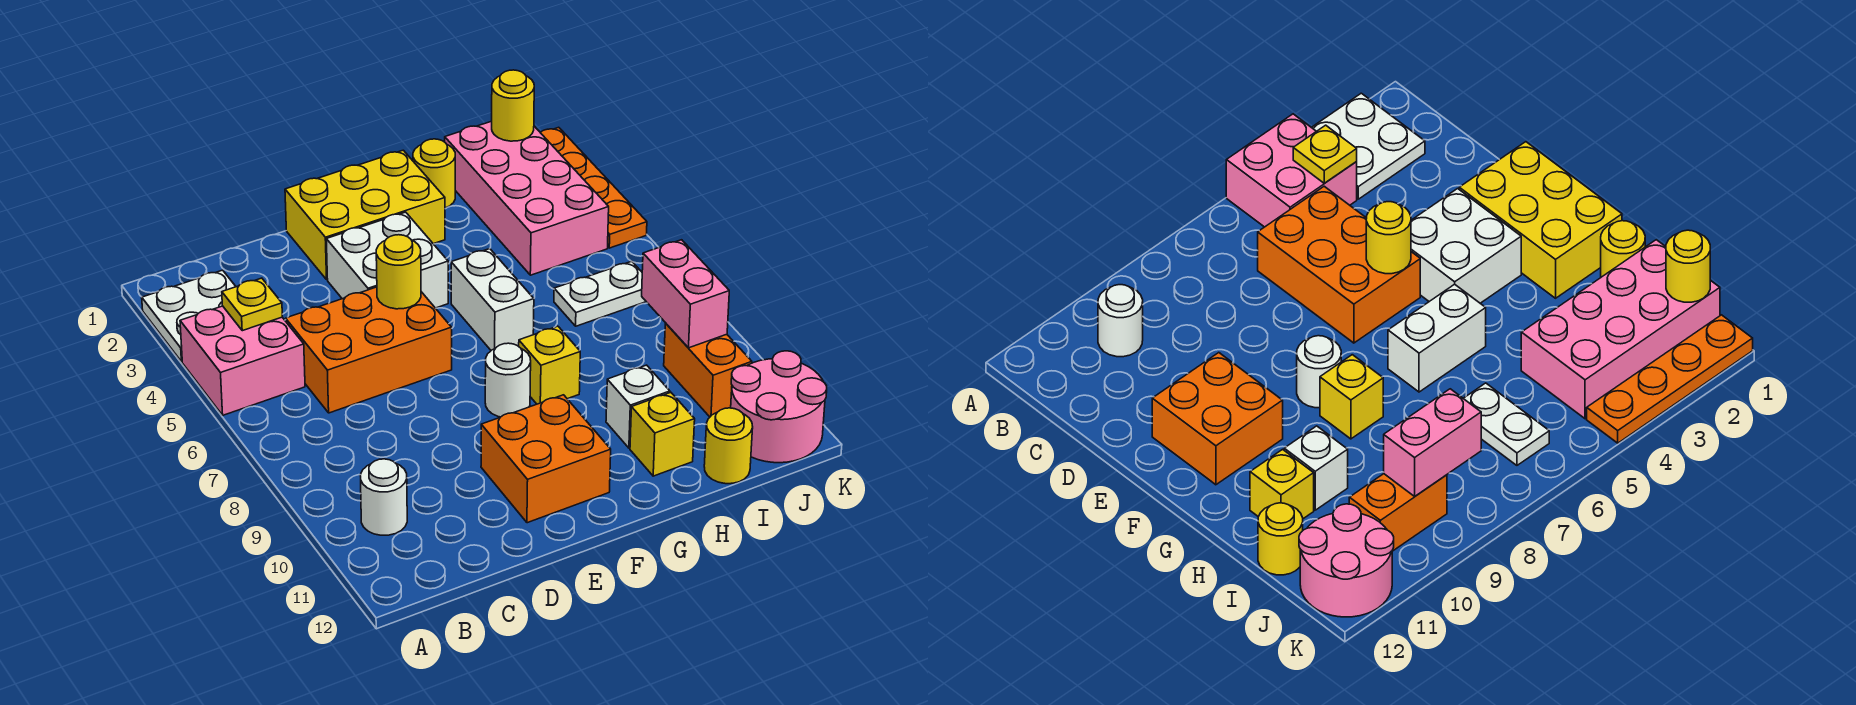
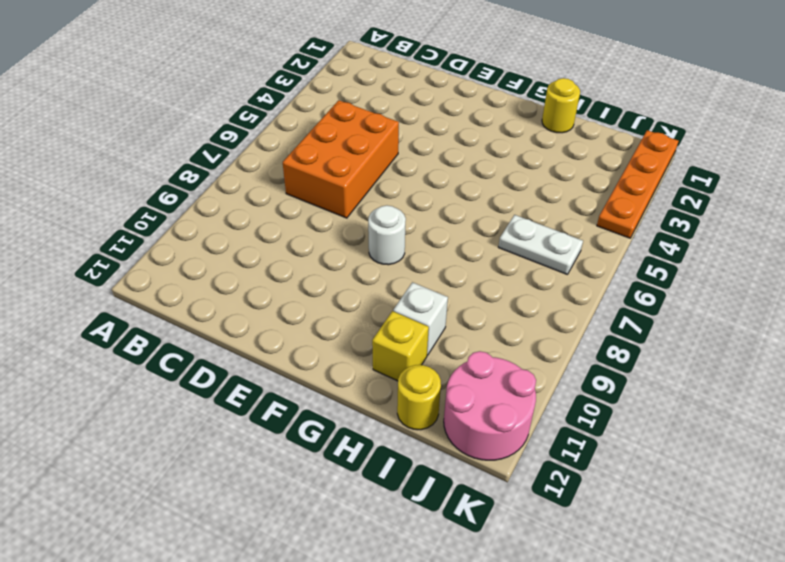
orange 2x3 brick [283,100,399,218] -> orange 2x3 brick turned to [286,287,452,413]
none -> white 2x2 plate [142,270,236,362]
none -> pink 2x2 brick [180,306,305,415]
none -> white 1x1 round brick [360,459,407,535]

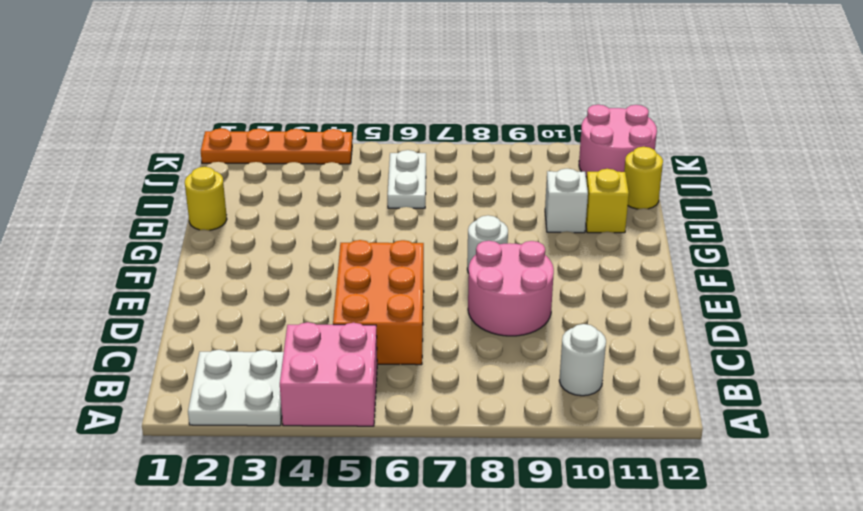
pink 2x2 round brick [468,241,554,336] -> none
none -> yellow 2x3 brick [285,150,445,280]
none -> white 2x2 brick [326,212,448,308]
none -> orange 2x2 brick [481,395,611,523]

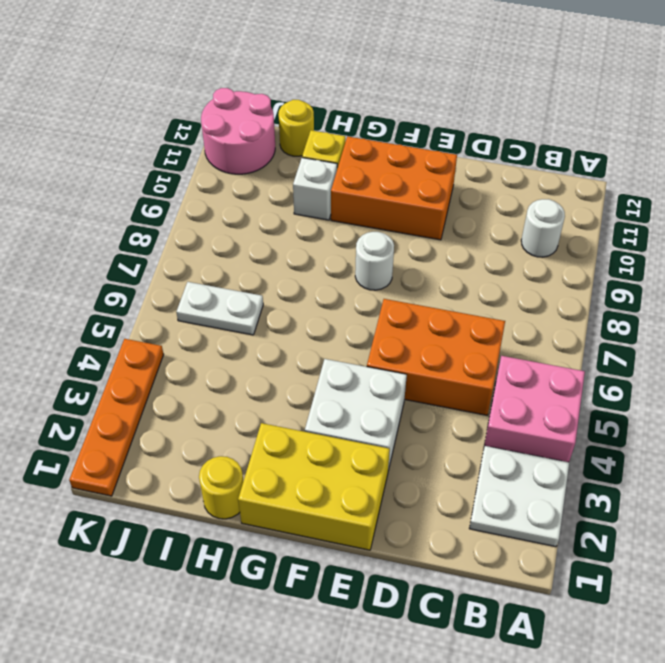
orange 2x3 brick [331,136,457,240] -> orange 2x2 brick [481,395,611,523]
none -> white 1x2 brick [451,249,534,350]
none -> yellow 1x1 brick [519,326,580,404]
none -> pink 2x4 brick [445,121,609,275]

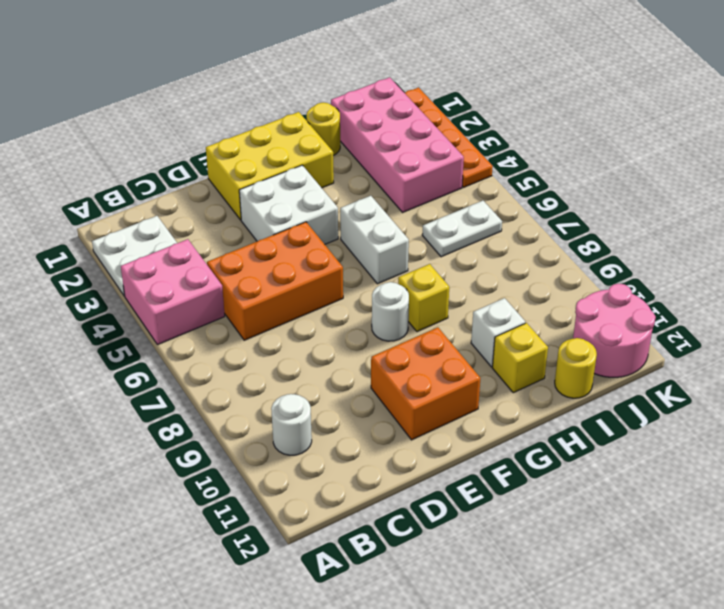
none -> orange 1x2 brick [664,323,752,417]
none -> yellow 1x1 plate [222,278,282,331]
none -> yellow 1x1 round brick [376,235,421,309]

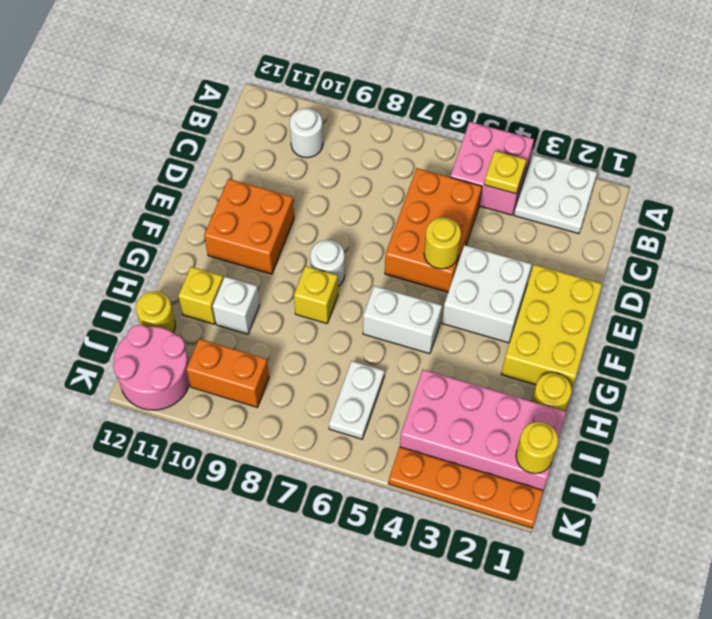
none -> pink 1x2 brick [642,240,729,348]

